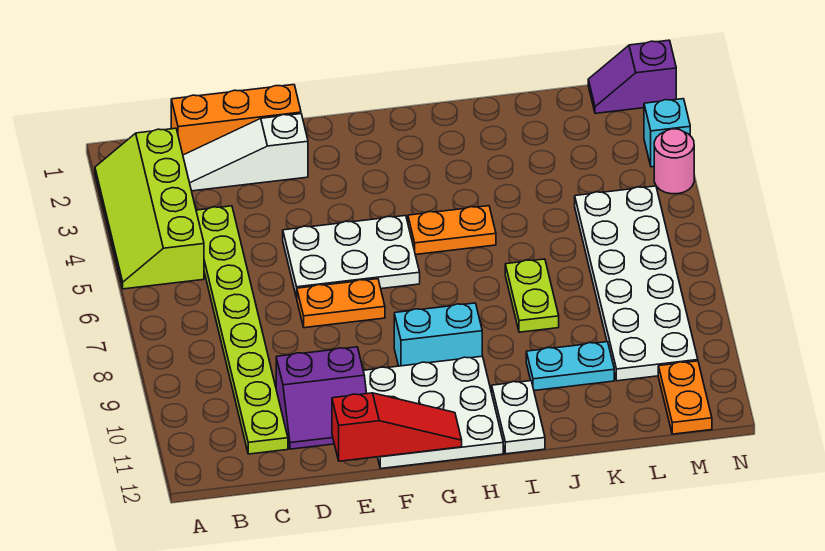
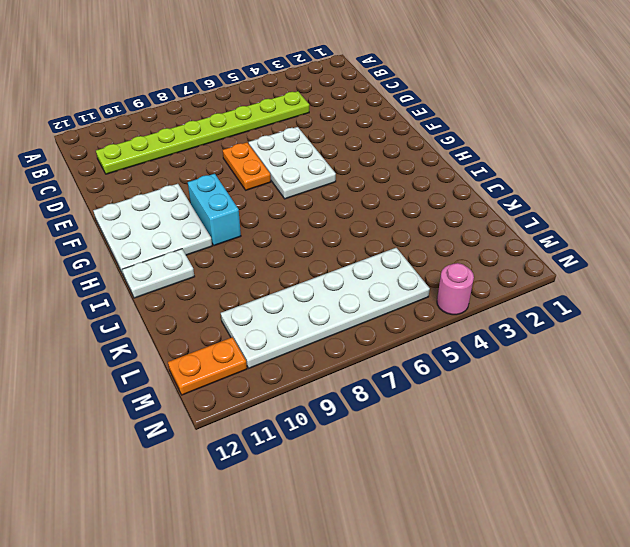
none -> lime 2x4 slope [95,128,204,289]
none -> orange 1x3 brick [171,85,301,155]
none -> white 1x3 slope [183,114,308,191]

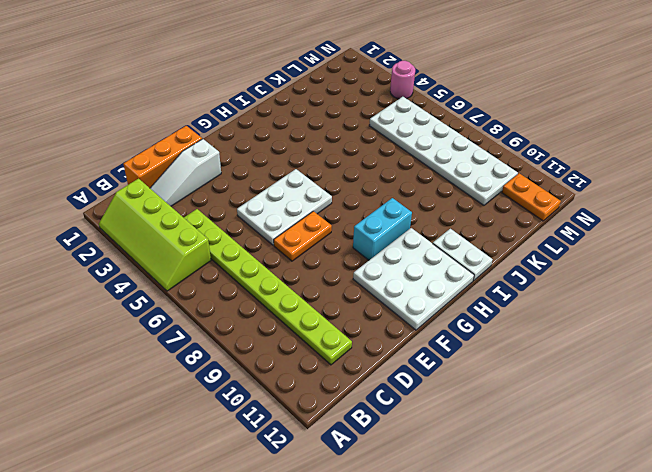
none -> purple 2x2 slope [276,347,367,449]
none -> orange 1x2 plate [408,206,496,255]
none -> lime 1x2 plate [505,259,559,332]

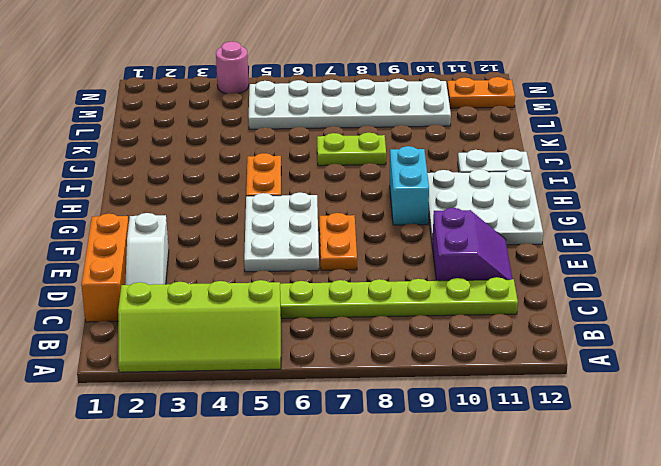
none -> cyan 1x2 plate [526,342,614,391]
none -> purple 1x2 slope [588,40,676,113]
none -> cyan 1x1 brick [644,99,690,167]

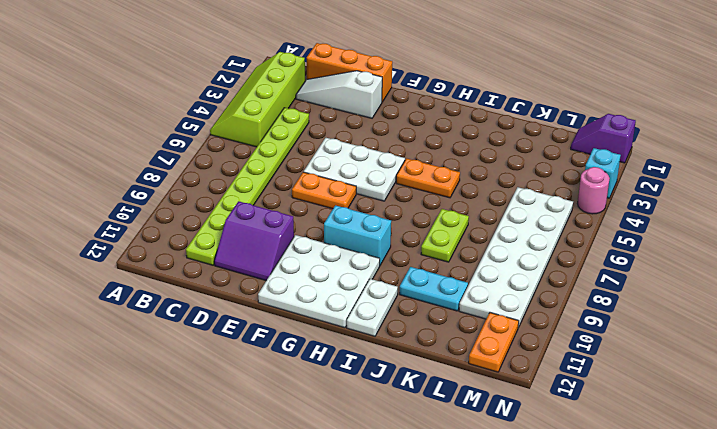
none -> red 1x3 slope [332,393,462,461]

